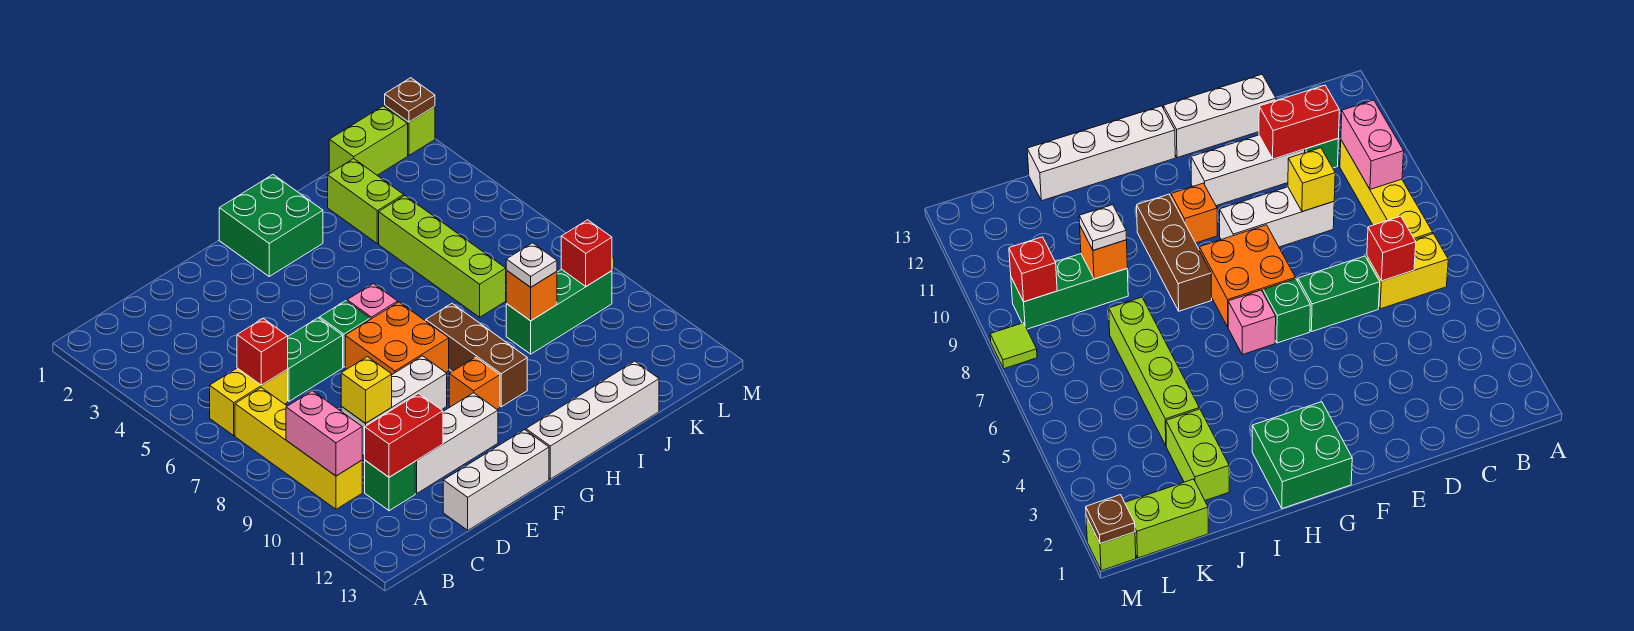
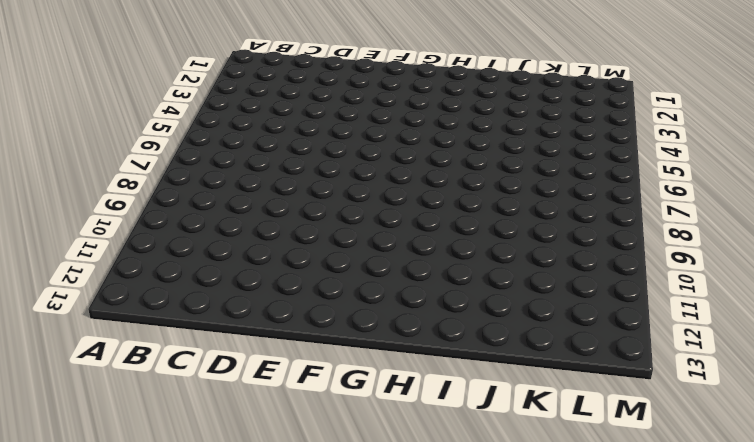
none -> yellow 1x2 brick [210,368,288,436]
none -> yellow 1x4 brick [235,388,362,509]
none -> green 1x1 brick [365,460,415,511]

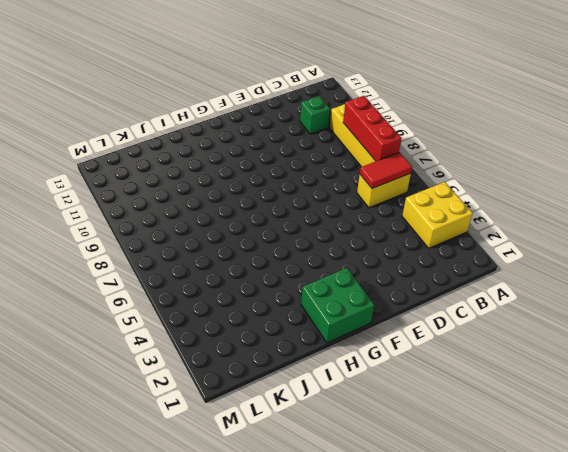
yellow 2x2 brick [402,182,473,248] -> none
red 1x2 tile [360,152,412,188] -> red 1x1 brick [237,319,288,385]
red 1x3 brick [343,96,402,161] -> pink 1x2 brick [286,391,362,476]
none -> green 1x2 brick [287,318,343,401]
none -> white 1x3 brick [341,356,447,456]
none -> white 1x3 brick [415,393,498,493]

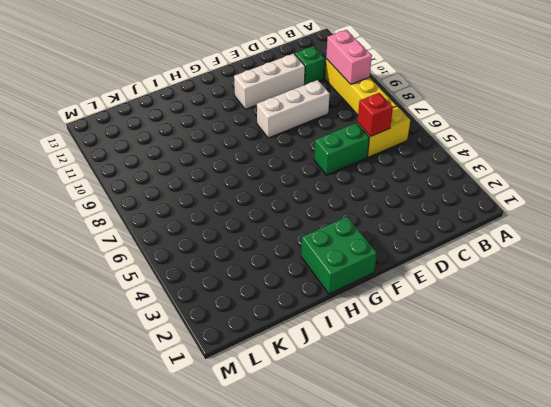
none -> white 1x3 brick [443,430,549,530]
none -> green 1x1 brick [320,301,370,367]
none -> orange 2x2 brick [345,302,449,374]

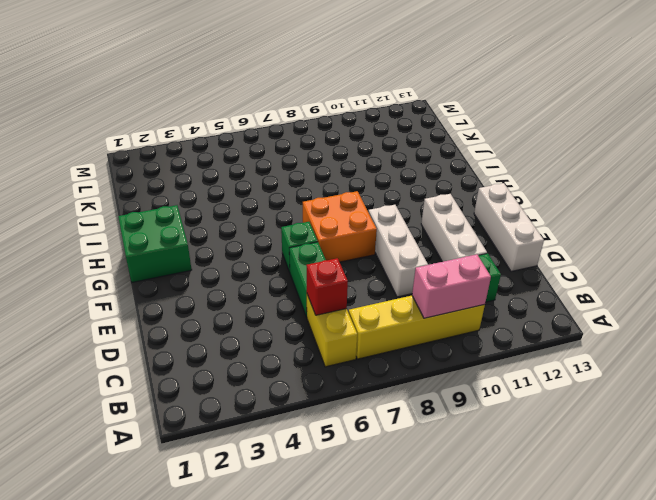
none -> pink 1x1 brick [347,284,398,320]
none -> orange 1x1 brick [449,357,500,409]
none -> white 1x4 brick [526,361,659,479]

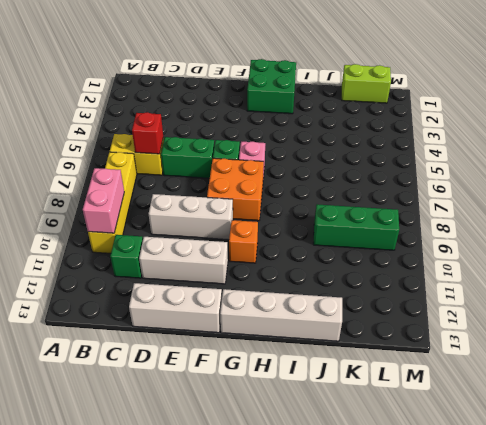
none -> brown 1x3 brick [426,303,527,407]
none -> lime 1x2 brick [328,159,404,244]
none -> lime 1x4 brick [379,196,506,317]

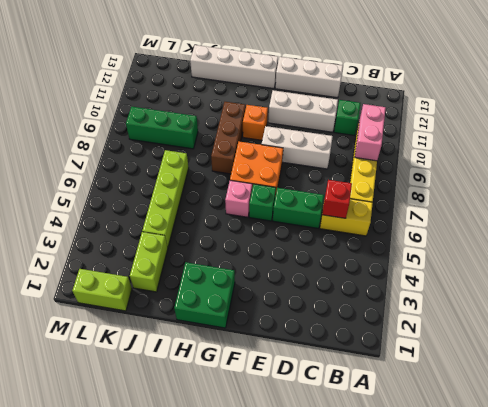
none -> lime 1x1 brick [385,105,435,155]
none -> lime 1x1 tile [990,323,1037,369]
none -> red 1x2 brick [365,394,443,477]

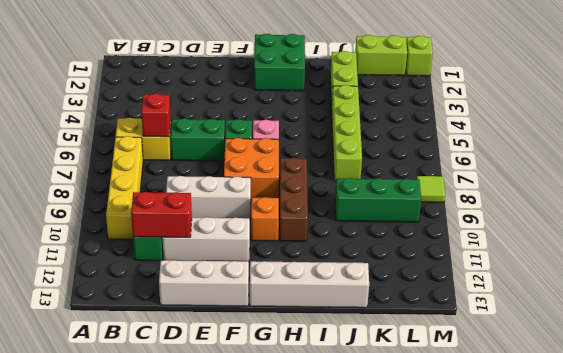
none -> pink 1x2 brick [286,391,362,476]
none -> yellow 1x1 brick [341,357,392,423]
none -> orange 1x1 brick [506,270,557,321]

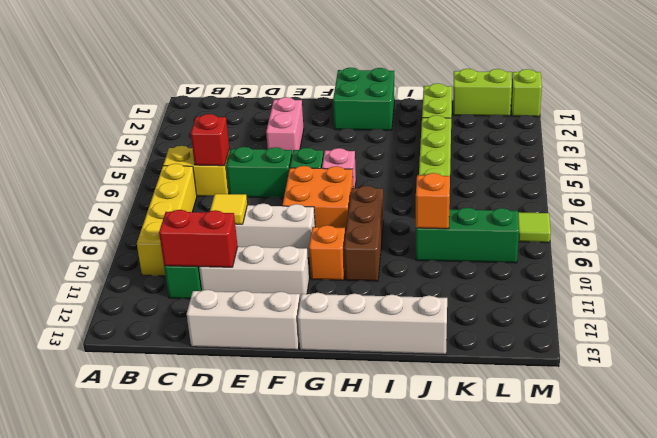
yellow 1x1 tile [210,194,247,224] -> yellow 1x1 brick [341,357,392,423]
pink 1x2 brick [266,97,304,154] -> pink 1x2 brick moved to [286,391,362,476]
none -> red 1x1 brick [561,220,612,286]
none -> brown 1x1 plate [385,78,435,122]
none -> white 1x1 plate [506,243,557,287]

